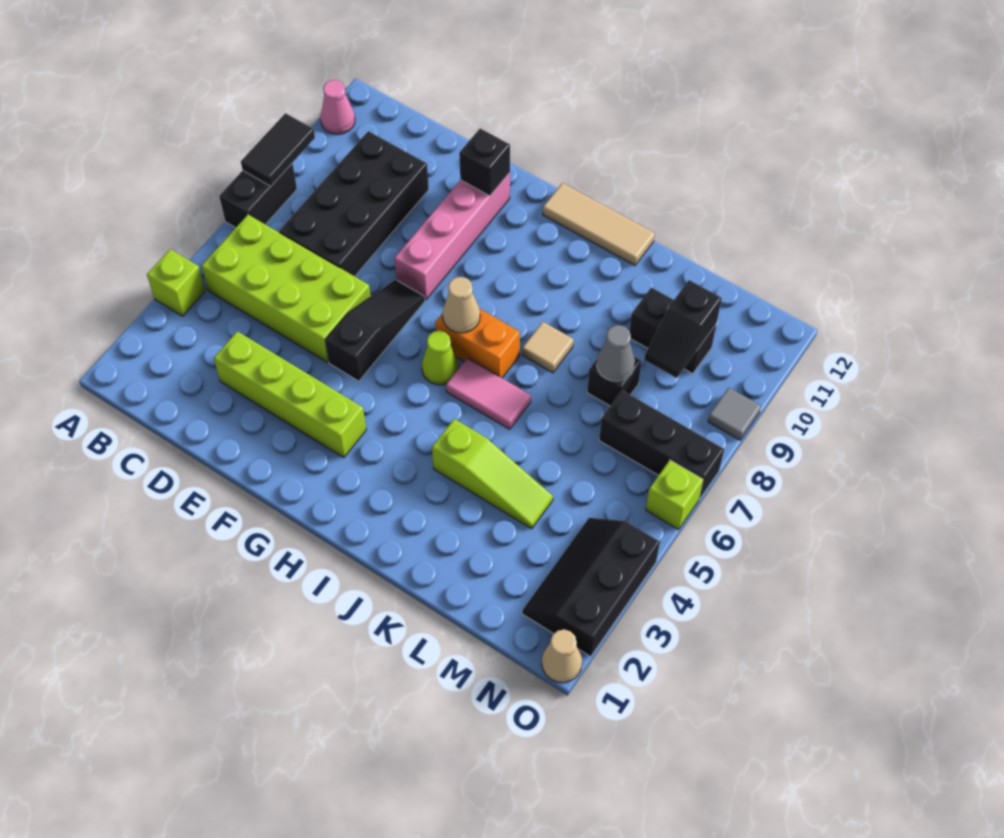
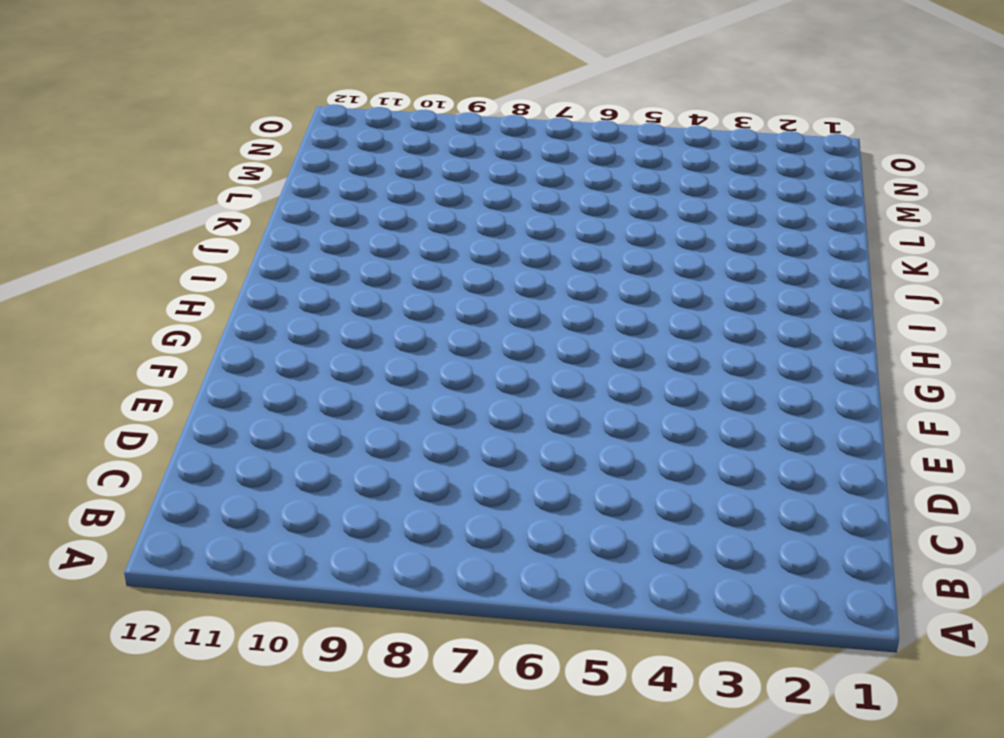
none -> lime 1x1 brick [147,249,205,316]
none -> black 1x2 brick [219,163,297,228]
none -> pink 1x1 cone [321,80,355,134]

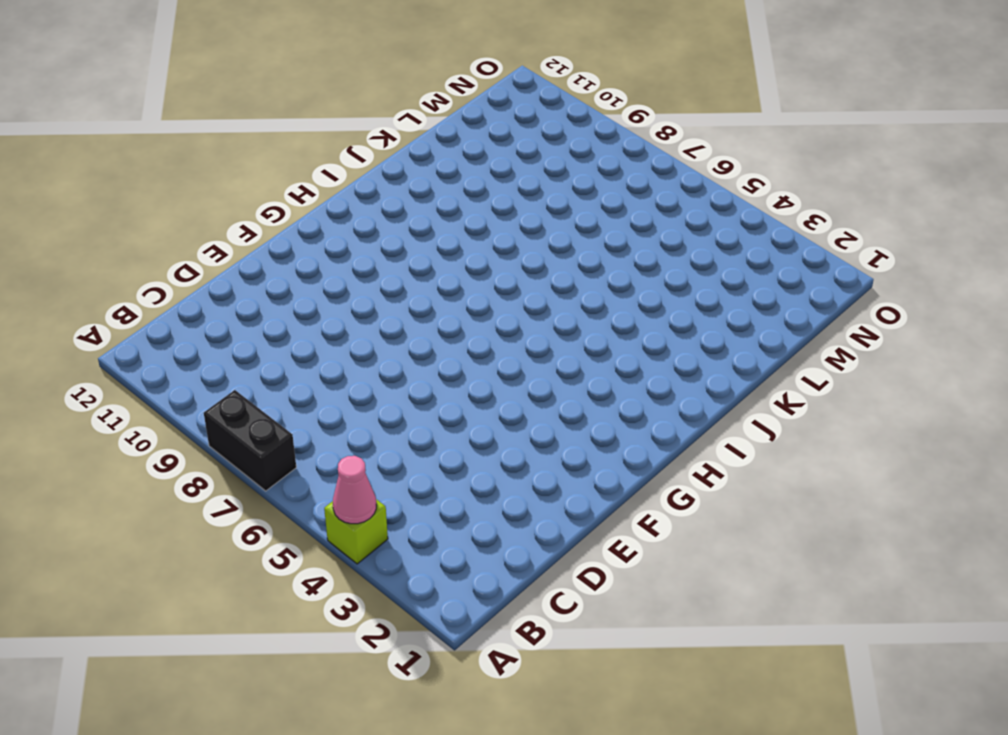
pink 1x1 cone [333,456,376,524] -> pink 1x1 cone moved to [321,80,355,134]
none -> lime 2x4 brick [202,215,371,362]
none -> black 2x4 brick [279,131,429,276]
none -> lime 1x4 brick [214,331,366,458]

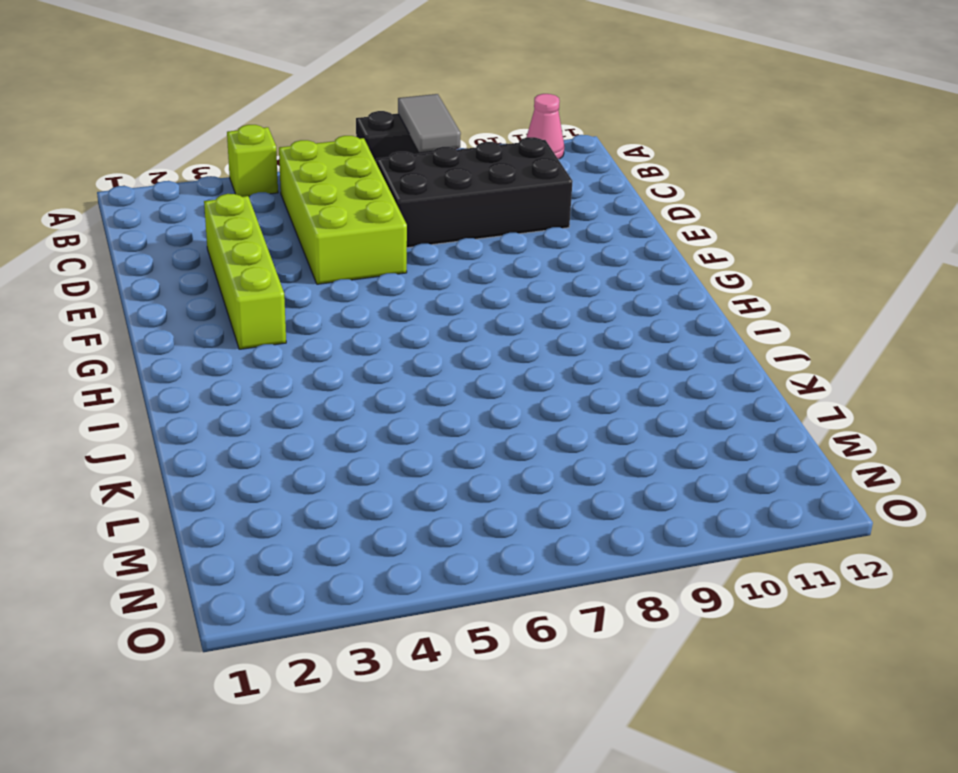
grey 1x2 tile [398,94,461,152] -> black 1x2 tile [241,113,315,186]
none -> black 1x3 slope [325,280,425,381]
none -> pink 1x4 brick [395,173,510,299]
none -> lime 1x1 cone [422,331,459,385]

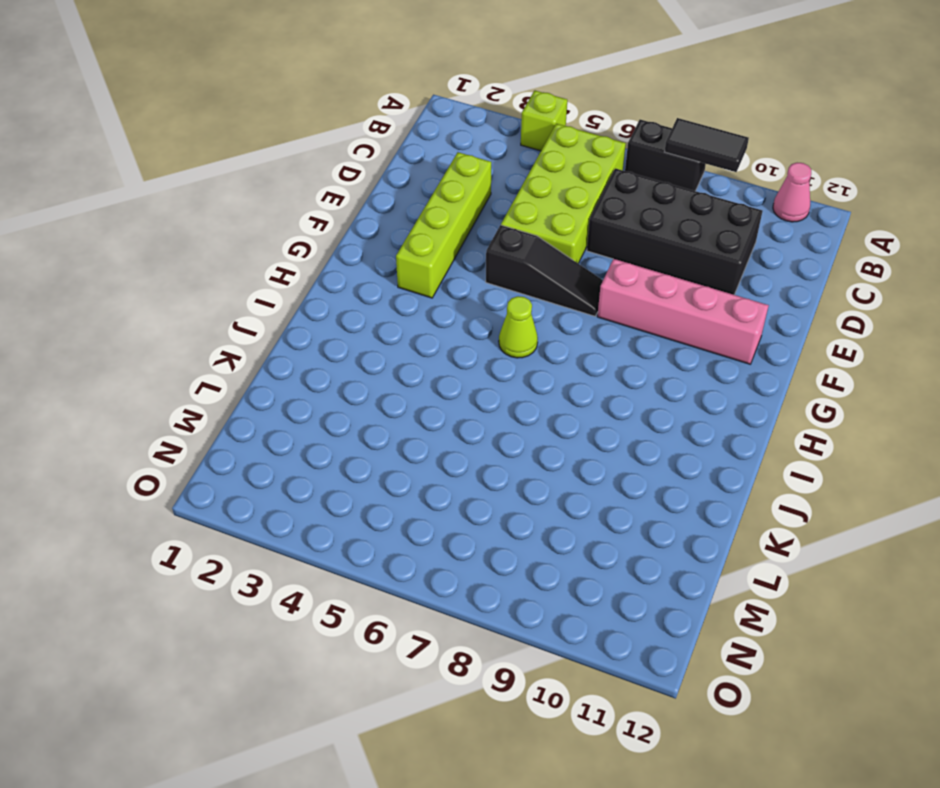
none -> orange 1x2 brick [436,308,520,378]
none -> tan 1x3 tile [543,183,655,265]
none -> pink 1x2 tile [446,358,531,429]

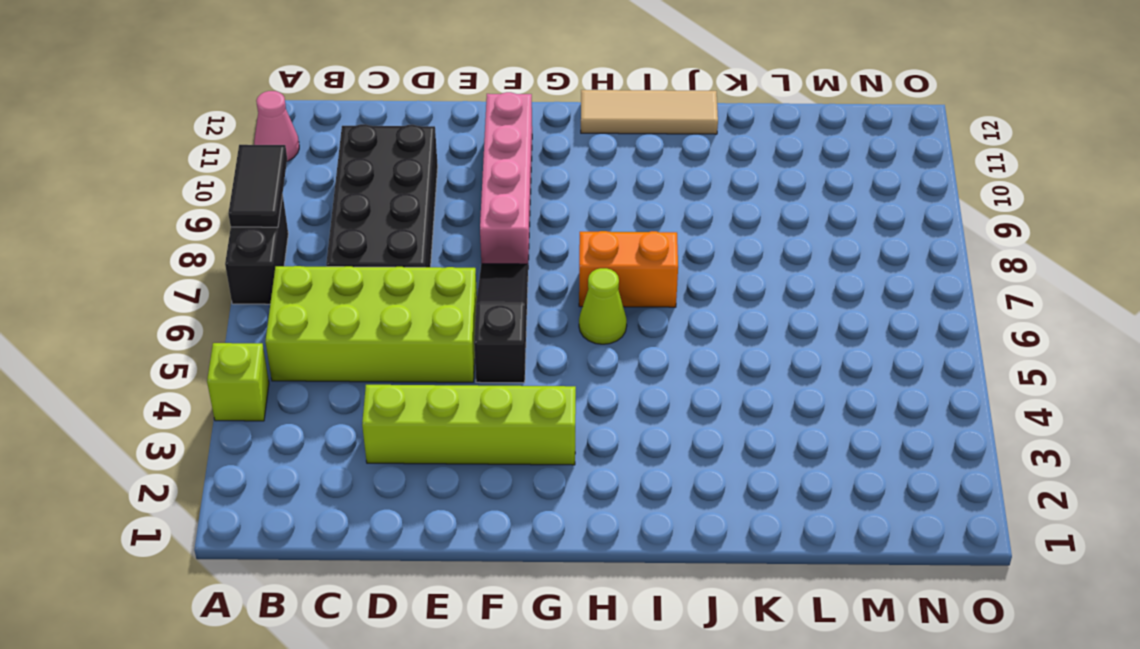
none -> pink 1x2 tile [446,358,531,429]
none -> lime 1x3 slope [432,419,553,529]
none -> tan 1x1 tile [522,322,574,373]

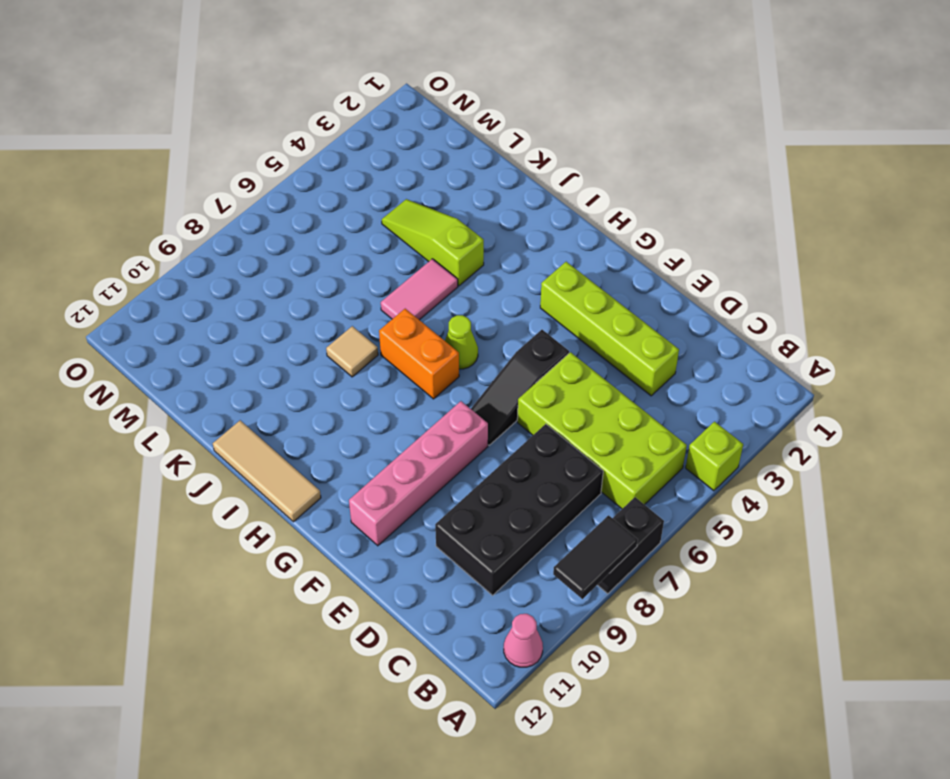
pink 1x2 tile [381,259,458,320] -> pink 1x2 tile turned to [446,358,531,429]
none -> black 1x1 brick [587,357,641,406]
none -> black 1x2 brick [629,287,716,374]
none -> black 1x3 brick [599,390,724,499]

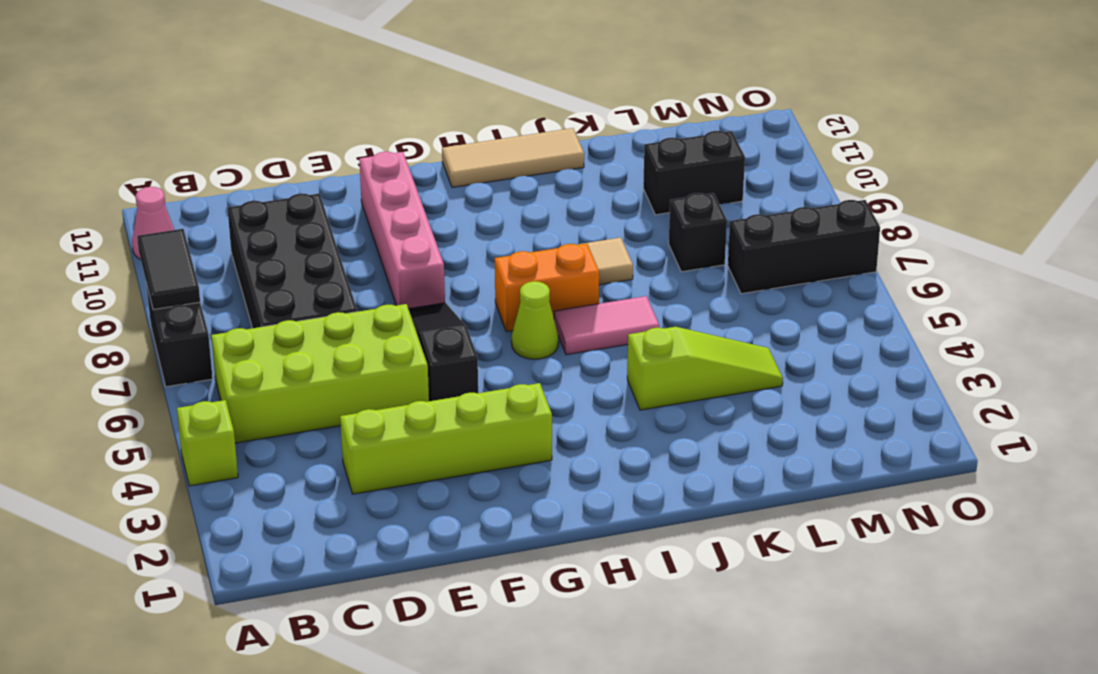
none -> black 2x3 slope [522,518,660,656]
none -> tan 1x1 cone [542,629,582,683]
none -> lime 1x1 brick [646,460,703,530]

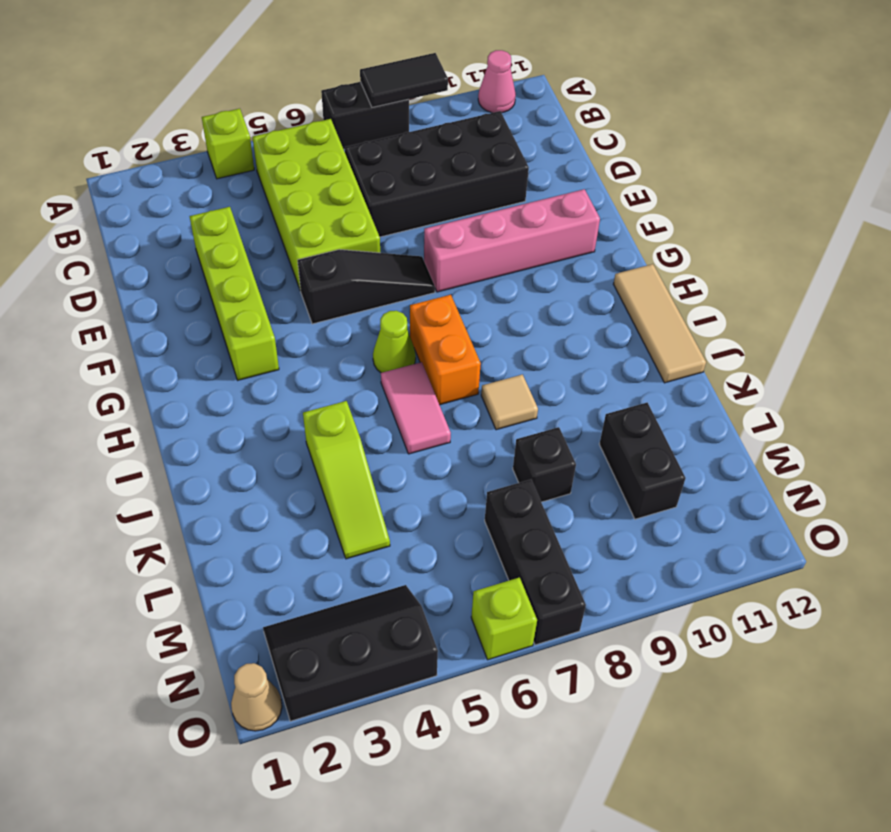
none -> grey 1x1 tile [708,388,761,440]
none -> black 1x1 brick [459,128,510,196]
none -> tan 1x1 cone [443,277,480,333]

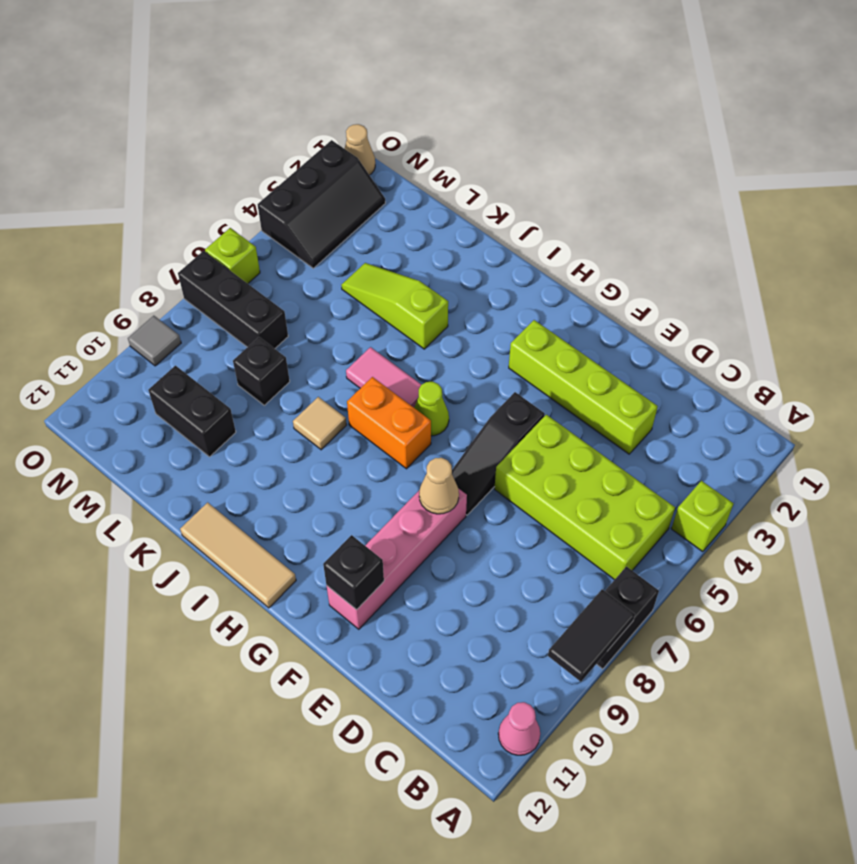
tan 1x1 cone [419,458,459,514] -> tan 1x1 cone moved to [443,277,480,333]
none -> black 2x4 brick [279,131,429,276]
none -> grey 1x1 cone [597,325,635,381]
none -> black 1x2 slope [644,280,722,378]

